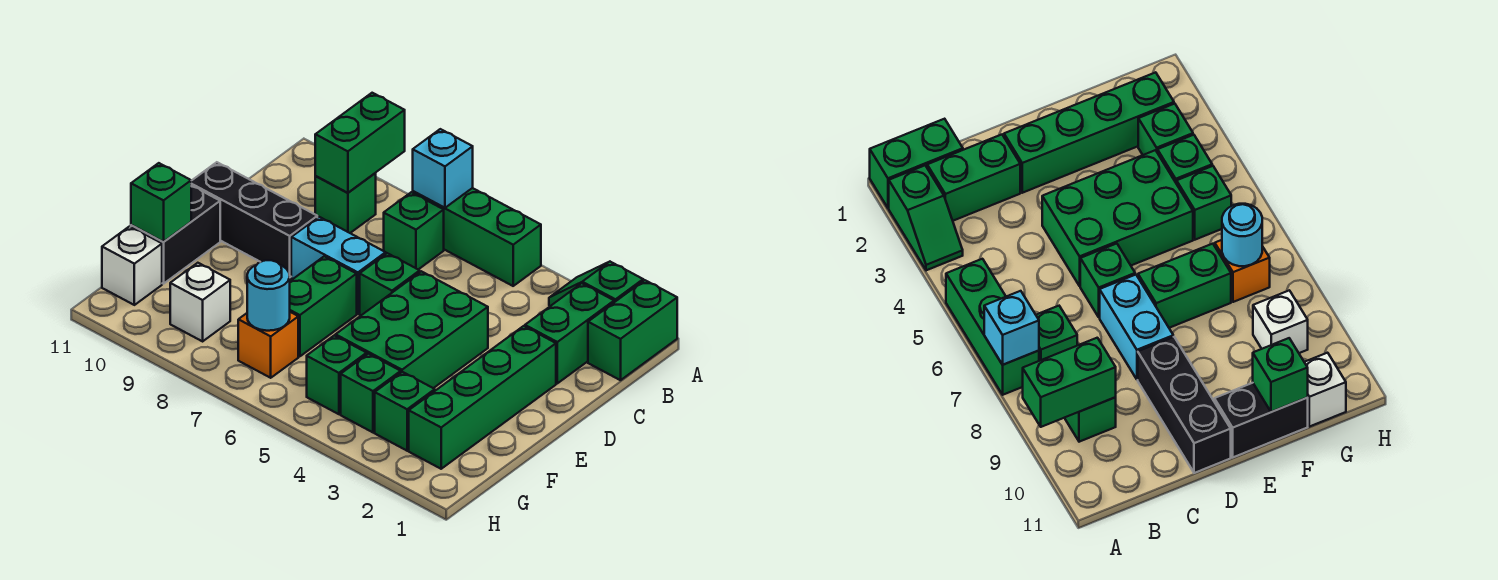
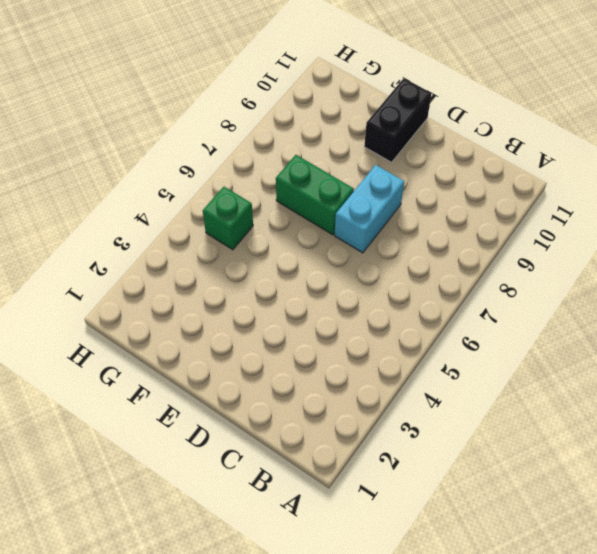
black 1x2 brick [364,78,432,162] -> black 1x2 brick turned to [131,185,220,284]
none -> green 1x2 brick [588,280,677,380]
none -> green 1x2 slope [549,262,643,306]
none -> green 1x3 brick [413,188,541,286]

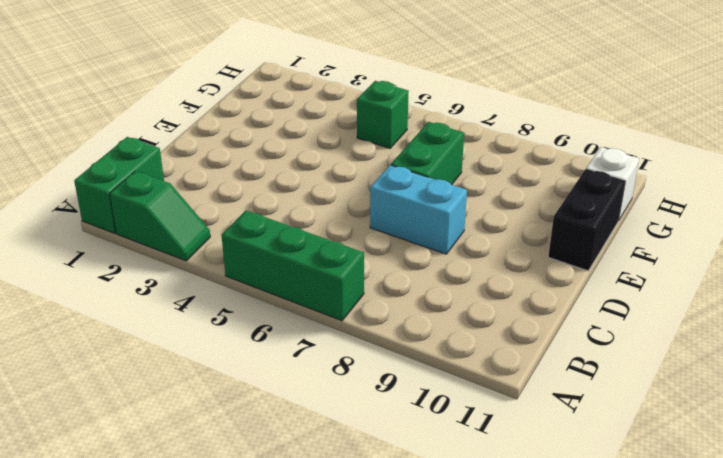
none -> green 1x2 brick [525,283,614,383]
none -> green 1x1 brick [384,192,444,270]
none -> green 1x1 brick [315,173,376,233]

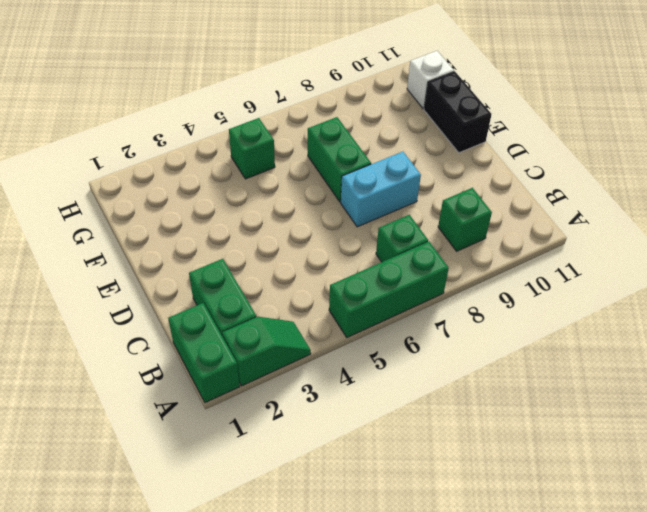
none -> green 1x4 brick [409,326,556,469]
none -> green 2x3 brick [336,271,488,388]
none -> green 1x1 brick [360,253,420,315]

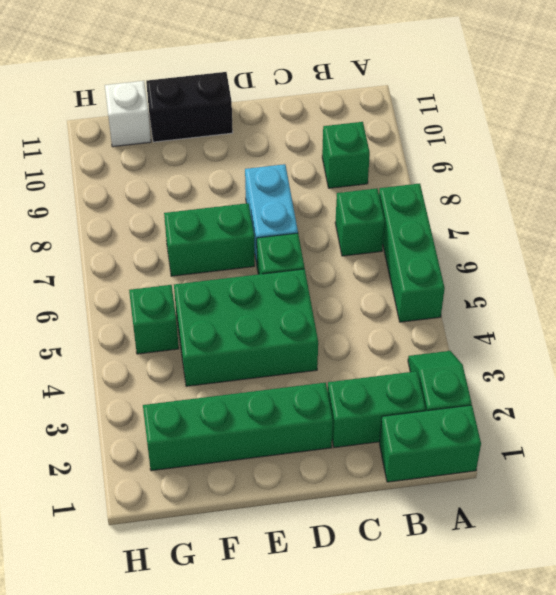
none -> black 1x3 brick [191,162,317,277]
none -> green 1x1 brick [375,372,435,451]
none -> green 1x1 brick [341,354,401,432]

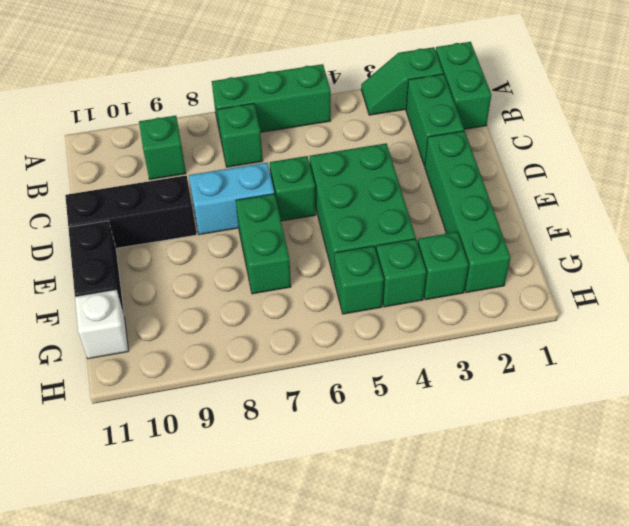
none -> orange 1x1 brick [238,312,298,378]
none -> white 1x1 brick [170,263,230,341]
none -> cyan 1x1 brick [413,129,473,208]

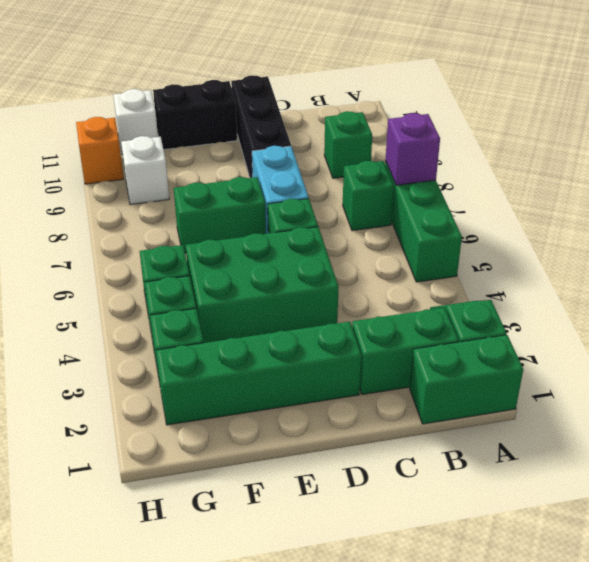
purple 1x1 brick [385,113,440,185] -> cyan 1x1 brick [413,129,473,208]
orange 1x1 brick [76,117,124,184] -> orange 1x1 brick moved to [238,312,298,378]
none -> green 1x2 brick [315,93,405,193]
none -> green 1x1 brick [131,163,191,242]
none -> cyan 1x1 round brick [247,260,290,331]

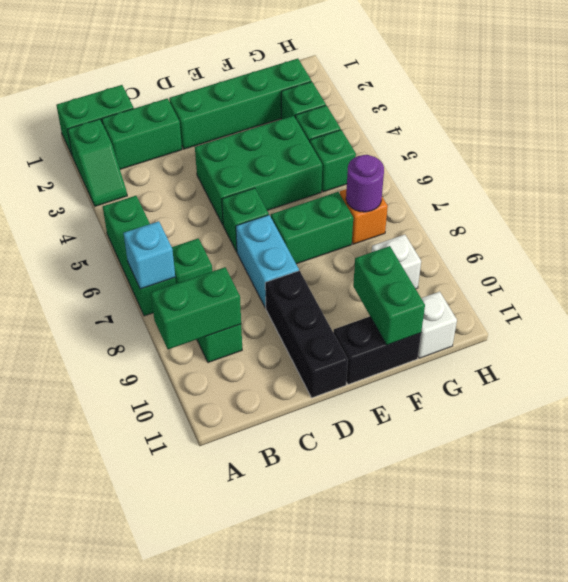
green 1x2 brick [353,246,425,345] -> green 1x1 brick [131,163,191,242]
purple 1x1 round brick [346,155,384,212] -> cyan 1x1 round brick [247,260,290,331]

